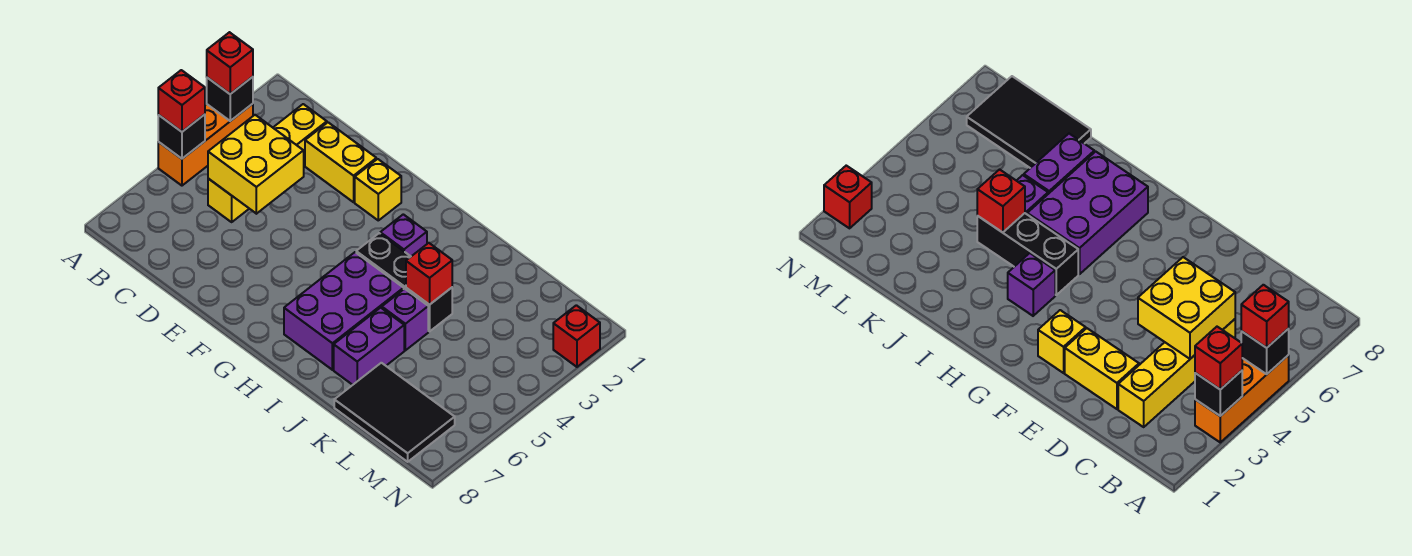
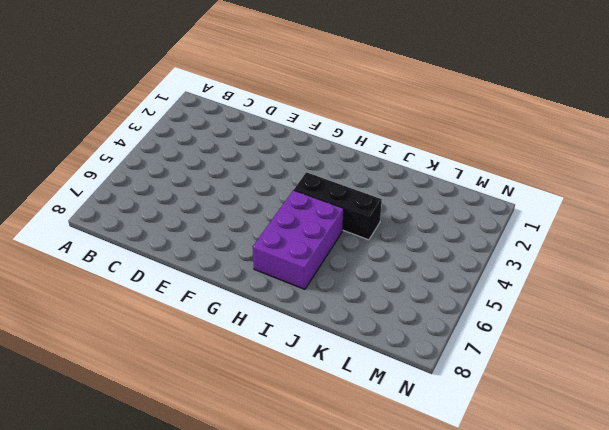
none -> orange 1x3 brick [158,104,253,186]
none -> yellow 1x4 brick [208,104,327,222]
none -> yellow 1x2 brick [305,122,376,202]

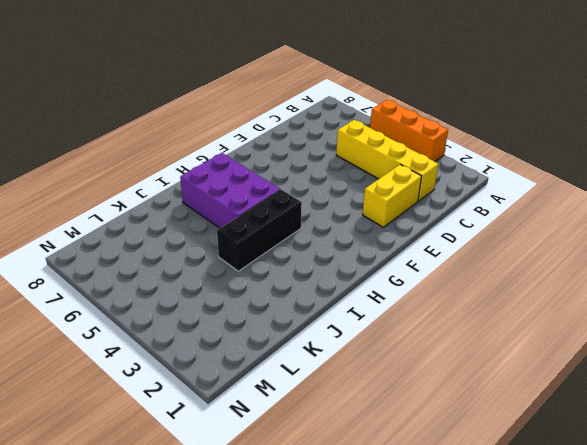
none -> yellow 1x1 brick [355,159,401,220]
none -> purple 1x1 brick [380,214,427,256]
none -> purple 1x1 brick [382,289,428,350]

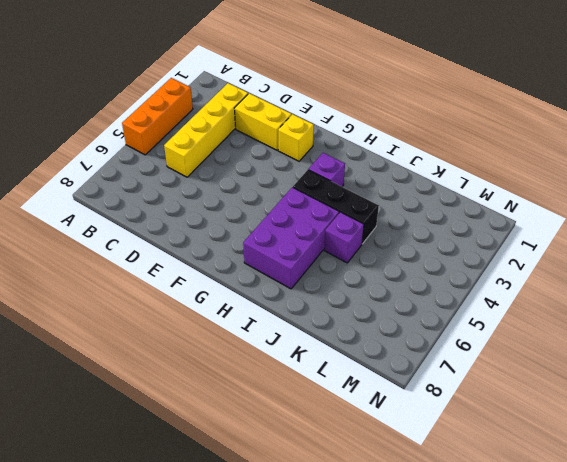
none -> purple 1x2 brick [334,308,404,385]
none -> black 2x3 tile [334,363,455,462]
none -> red 1x1 brick [553,305,600,367]

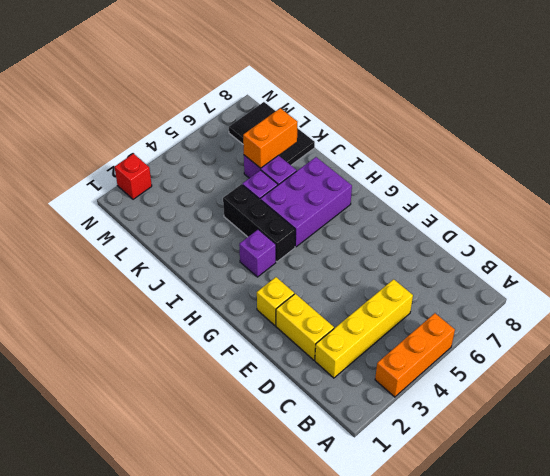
purple 1x2 brick [244,155,297,185] -> purple 1x2 brick turned to [334,308,404,385]
orange 1x2 brick [243,108,297,168] -> none
none -> black 1x1 brick [207,77,253,121]
none -> black 1x1 brick [158,114,205,159]
none -> yellow 2x2 brick [208,115,304,214]

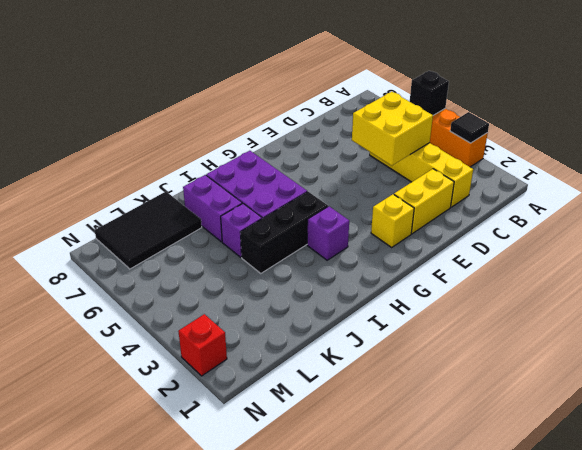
black 1x1 tile [450,112,489,143] -> black 1x1 brick [207,77,253,121]
none -> red 1x1 brick [406,243,452,305]
none -> red 1x1 brick [207,32,253,94]
none -> red 1x1 brick [158,70,205,132]

